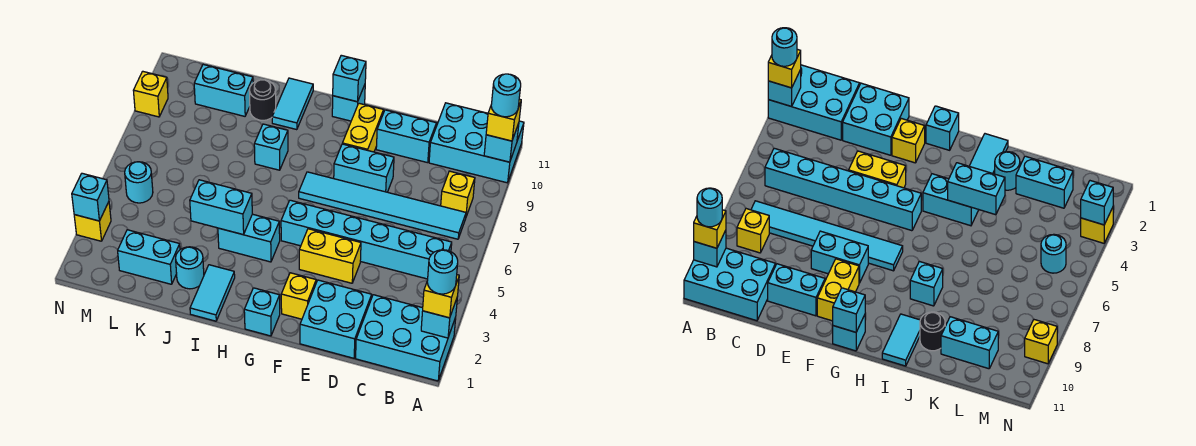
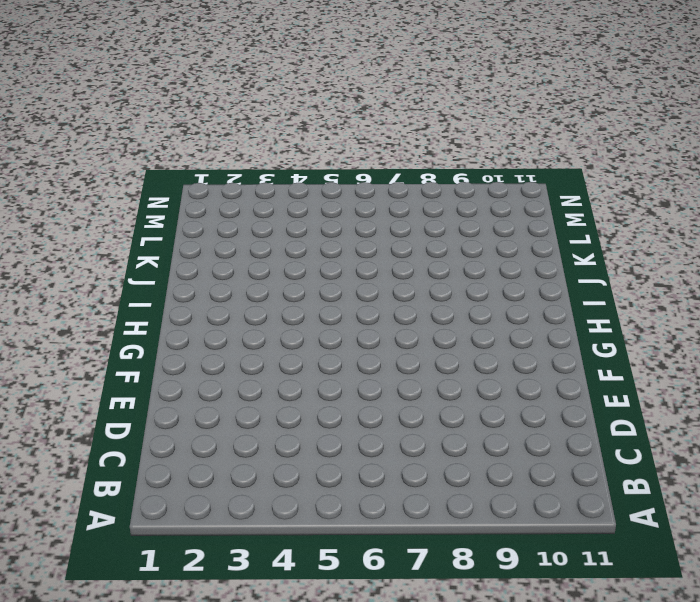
none -> cyan 2x3 brick [356,295,456,381]
none -> cyan 2x3 brick [429,103,524,183]
none -> cyan 1x6 brick [281,200,452,279]
none -> cyan 1x6 tile [299,172,466,239]

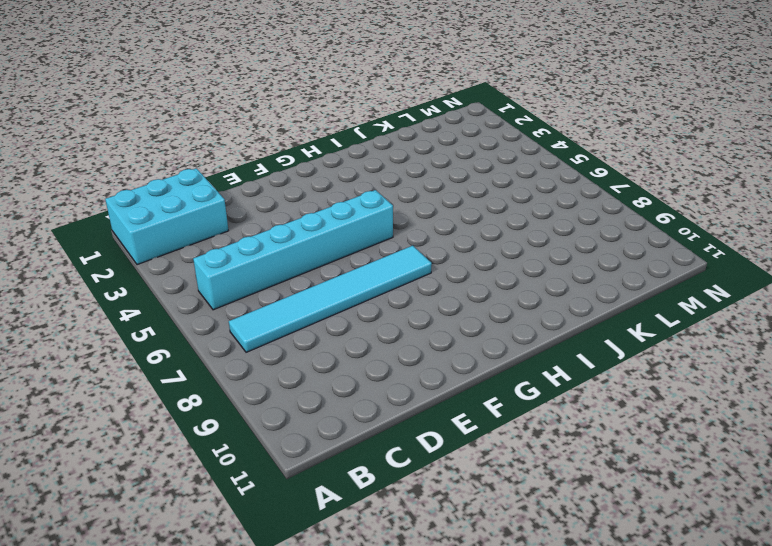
none -> cyan 2x3 brick [429,103,524,183]
none -> yellow 1x1 brick [441,171,475,216]
none -> cyan 2x2 brick [300,280,372,358]
none -> cyan 1x2 brick [376,110,436,163]

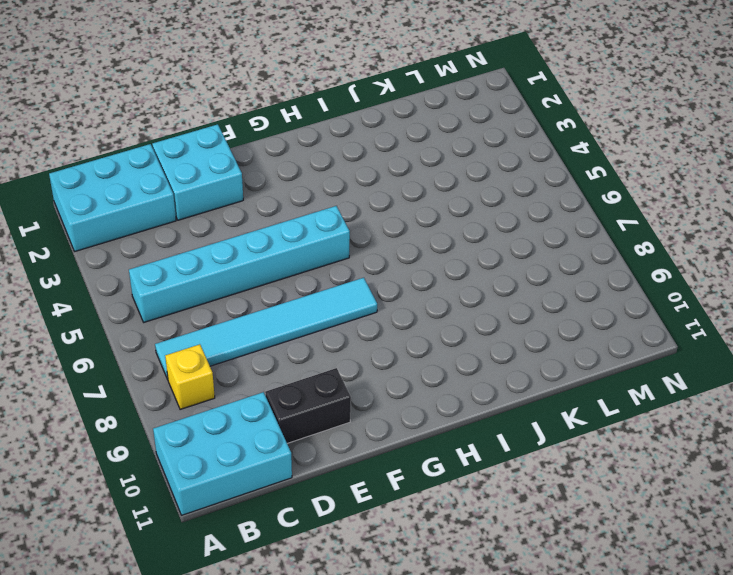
black 1x2 brick [265,368,351,443] -> cyan 1x2 brick [376,110,436,163]
none -> yellow 1x2 brick [299,229,361,283]
none -> cyan 1x2 brick [334,144,394,192]
none -> yellow 1x1 brick [281,273,316,319]
none -> yellow 1x2 brick [342,103,384,152]

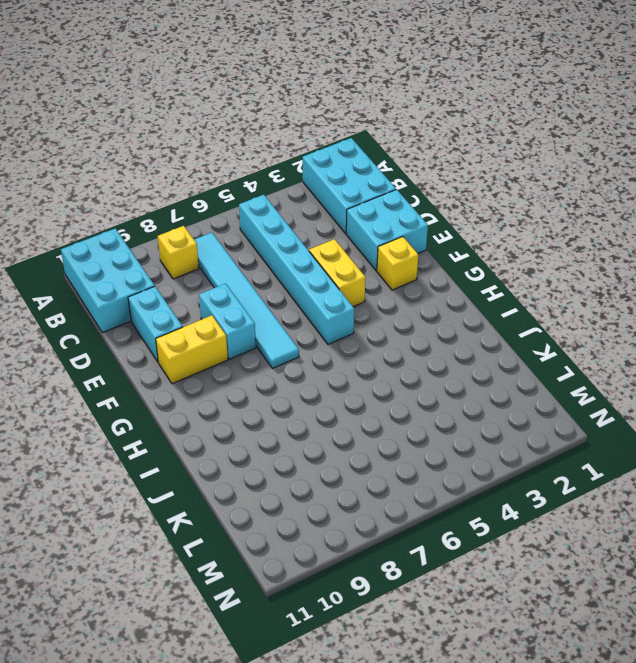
none -> cyan 1x1 brick [244,288,280,336]
none -> cyan 1x1 brick [332,85,365,121]
none -> cyan 1x2 brick [218,214,280,262]
none -> cyan 1x2 tile [190,265,235,321]

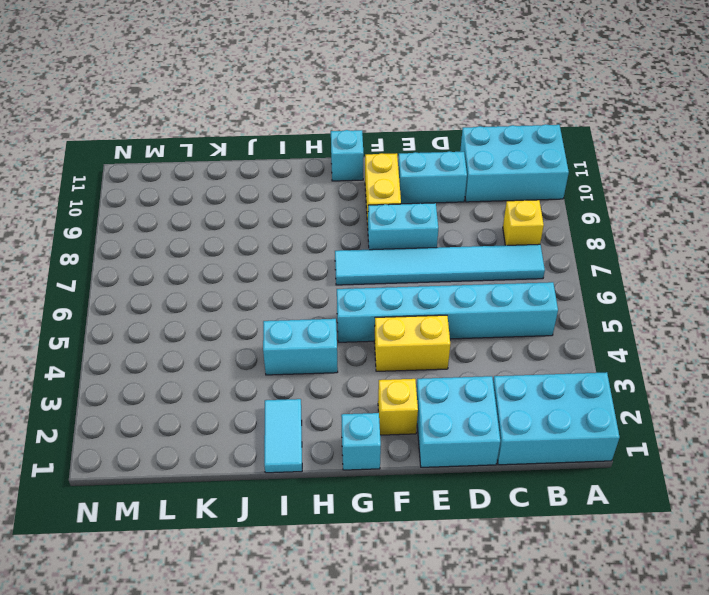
none -> cyan 1x1 brick [254,124,288,170]
none -> cyan 1x2 tile [272,78,313,130]
none -> cyan 1x1 round brick [176,247,204,289]
none -> black 1x1 round brick [249,80,276,120]

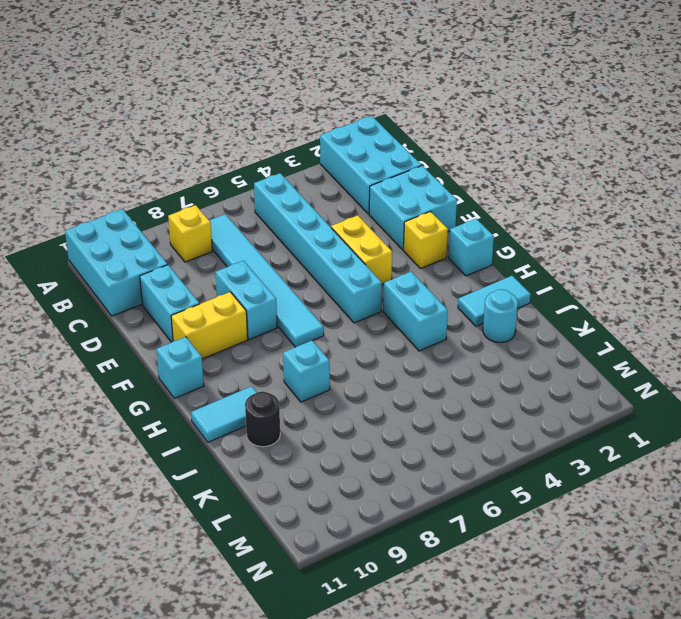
none -> cyan 1x2 brick [118,230,180,284]
none -> cyan 1x2 brick [194,65,254,116]
none -> cyan 1x1 round brick [125,162,153,203]
none -> yellow 1x1 brick [74,202,111,241]

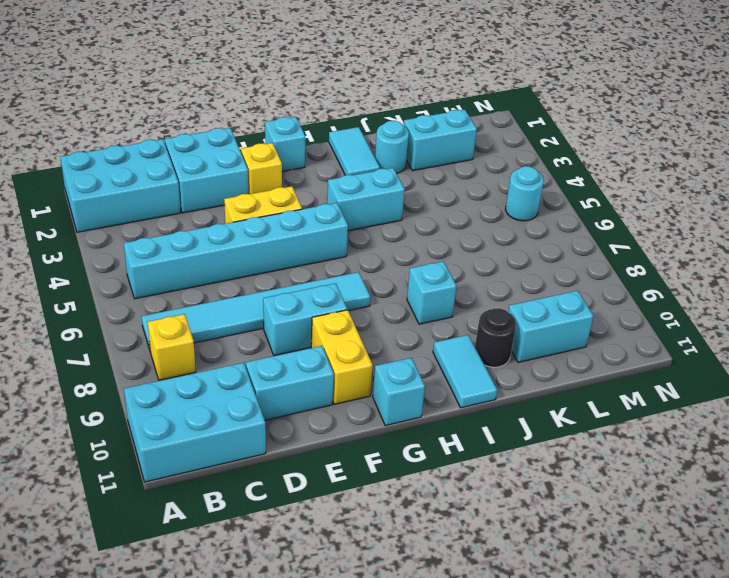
none -> yellow 1x1 brick [74,202,111,241]
none -> yellow 1x1 brick [133,71,168,117]
none -> cyan 1x1 brick [421,299,457,338]
none -> cyan 1x1 brick [484,123,519,162]

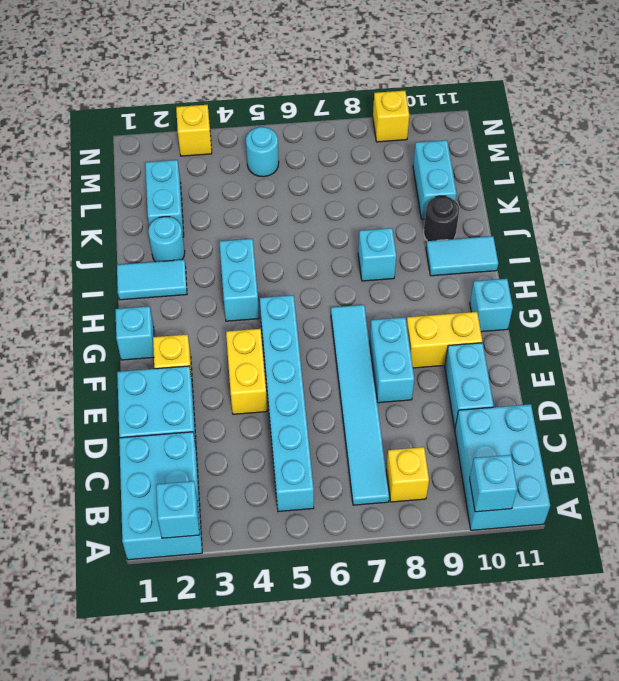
none -> cyan 1x1 brick [333,55,366,102]
none -> cyan 1x2 brick [190,180,252,235]
none -> cyan 1x1 brick [72,173,109,221]
none -> yellow 1x1 brick [423,275,459,318]

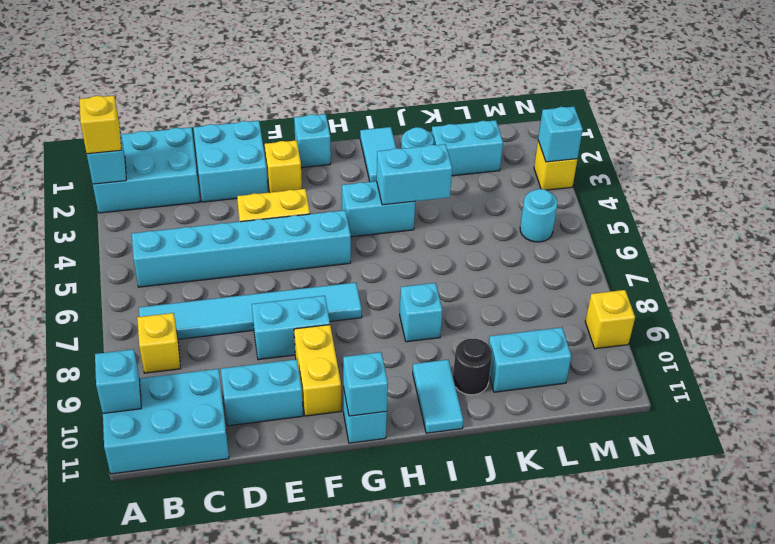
none -> yellow 1x1 brick [486,99,521,141]
none -> cyan 1x1 round brick [427,250,458,294]
none -> cyan 1x1 round brick [491,74,521,117]

